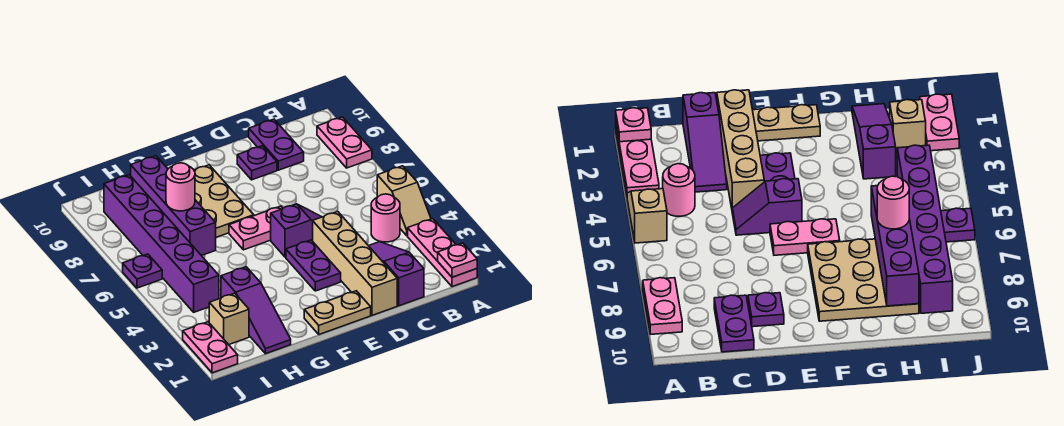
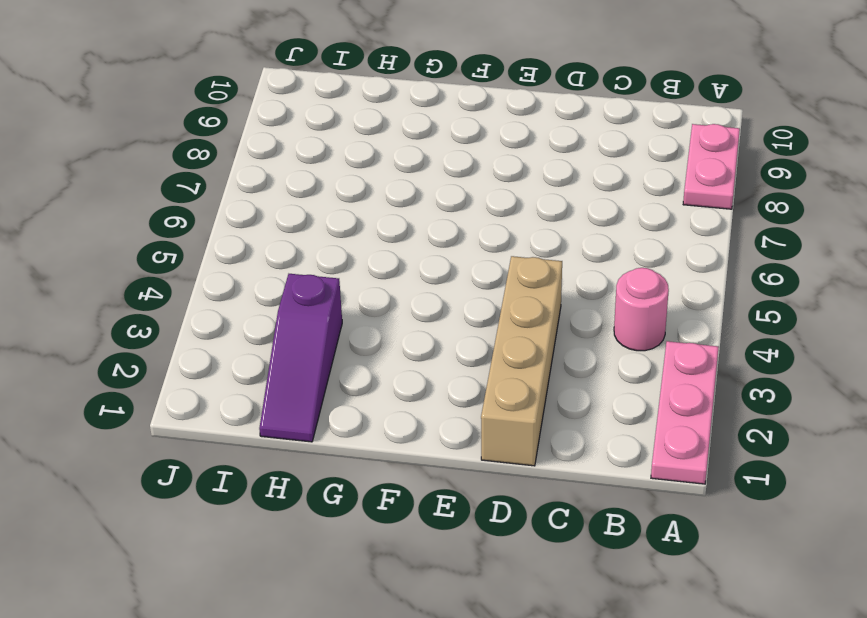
none -> tan 1x2 slope [377,166,431,236]
none -> purple 1x3 slope [369,242,424,306]
none -> purple 1x2 plate [249,119,304,170]

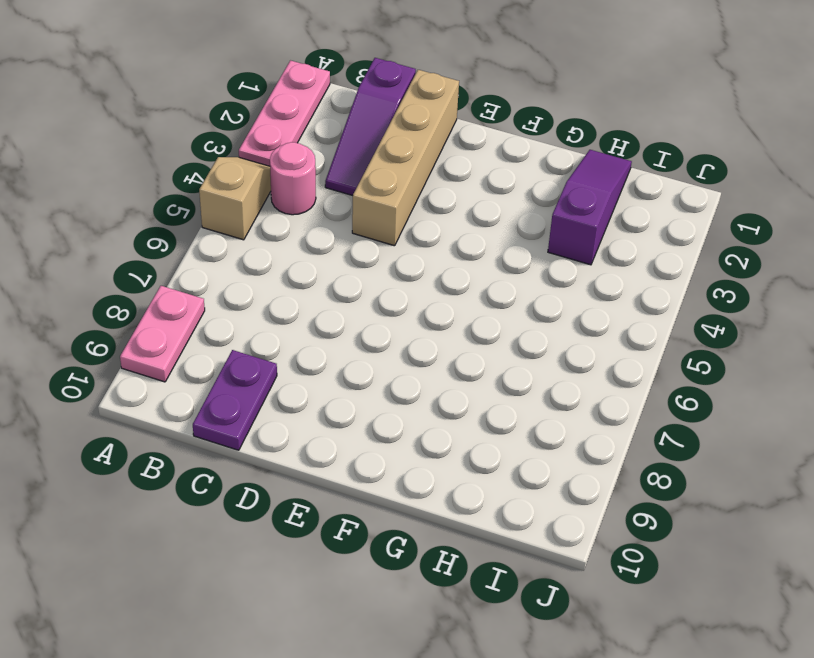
none -> purple 1x2 slope [271,204,321,257]
none -> purple 1x1 plate [237,146,277,180]
none -> tan 1x2 plate [304,291,371,334]

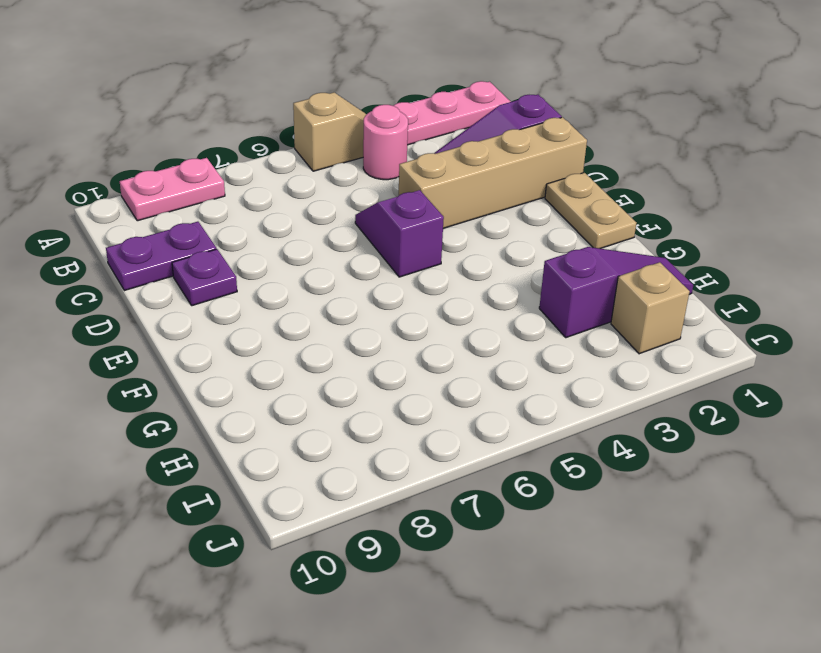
none -> purple 1x2 plate [286,240,341,291]
none -> pink 1x2 plate [229,206,283,250]
none -> tan 3x3 plate [194,165,254,237]

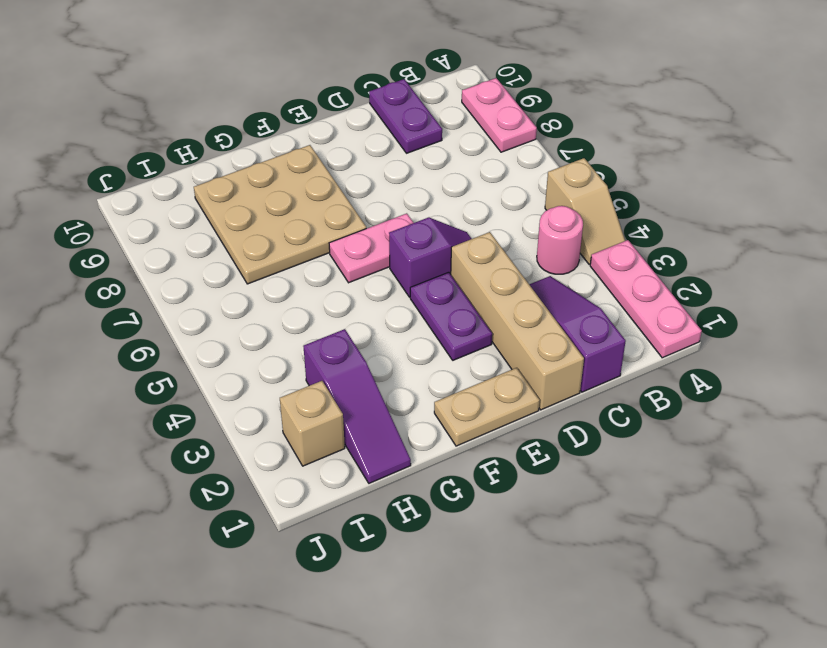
none -> purple 1x1 plate [237,146,277,180]
none -> purple 1x6 brick [104,175,219,312]
none -> pink 1x2 plate [183,322,238,373]

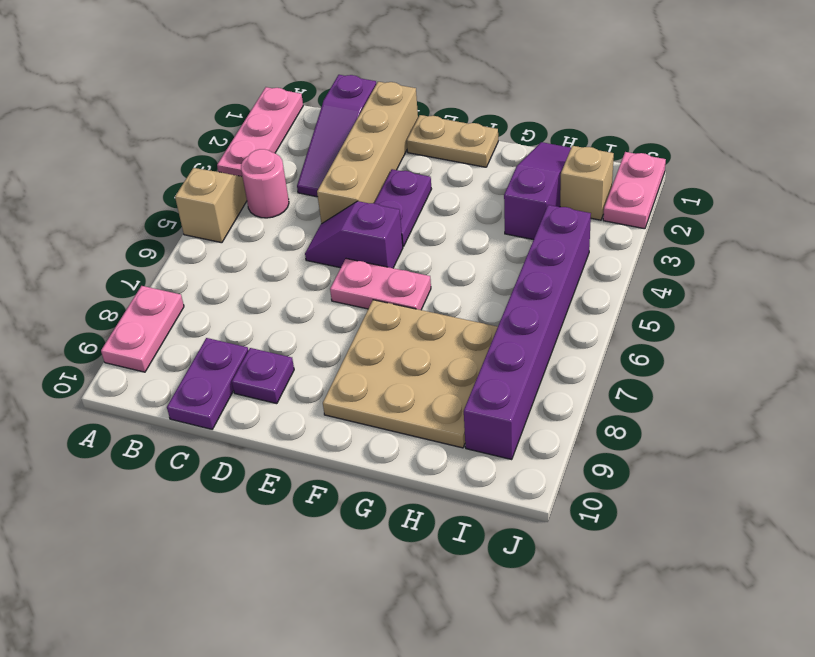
none -> purple 1x1 plate [123,254,162,288]
none -> pink 1x1 plate [438,243,477,277]
none -> purple 1x4 brick [131,156,216,256]

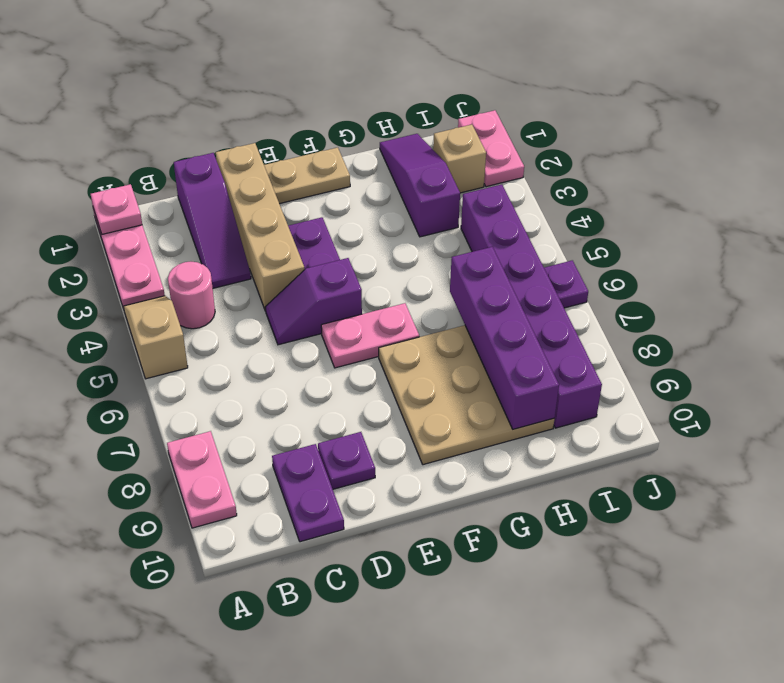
none -> pink 1x1 round brick [166,163,195,211]

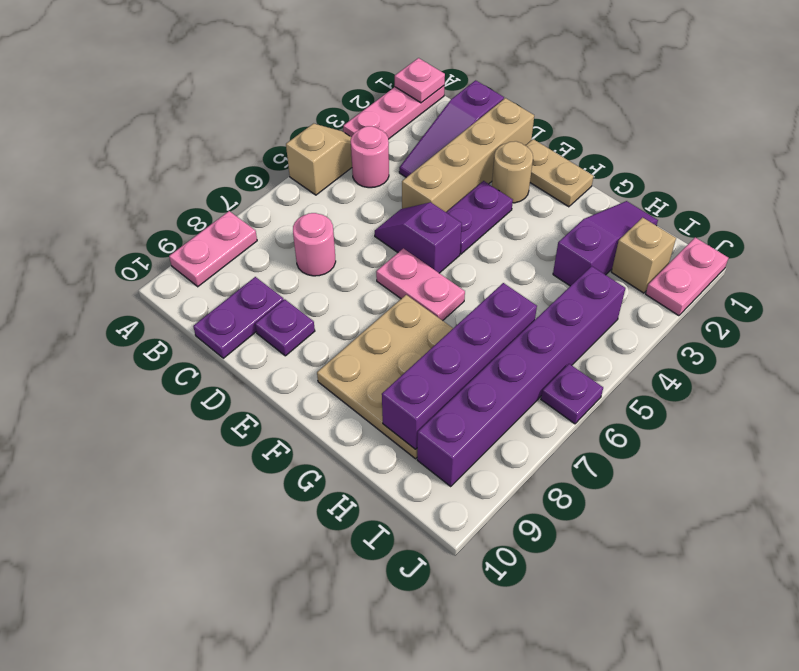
pink 1x1 round brick [293,213,336,276] -> pink 1x1 round brick moved to [166,163,195,211]
tan 1x1 round brick [492,141,533,203] -> none

